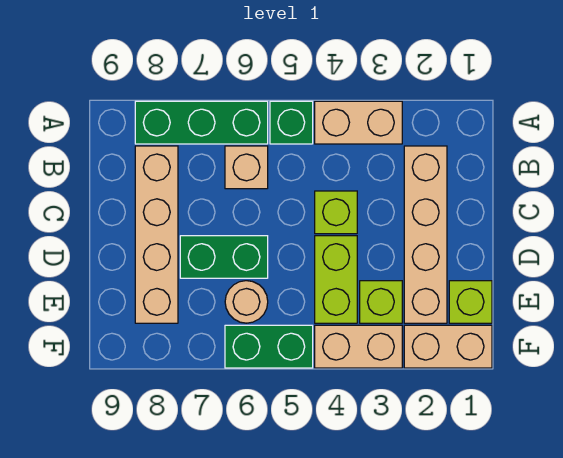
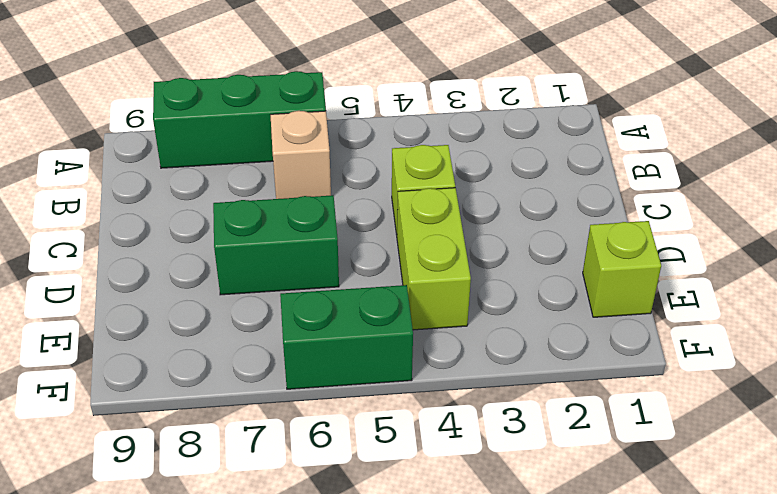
none -> tan 1x2 brick [315,101,402,144]
none -> green 1x1 brick [270,101,313,144]
none -> tan 1x4 brick [404,146,447,323]

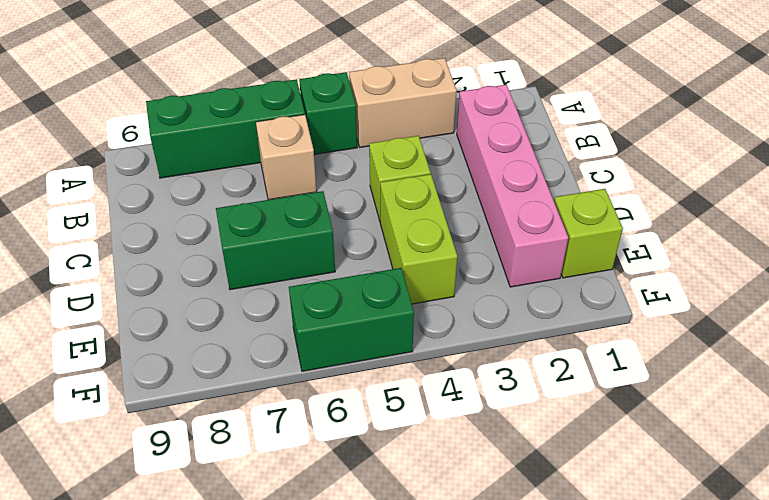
pink 1x4 brick [457,85,568,287] -> tan 1x4 brick [404,146,447,323]
none -> tan 1x4 brick [135,146,178,323]
none -> lime 1x1 brick [360,281,402,323]
none -> tan 1x1 round brick [225,281,268,323]

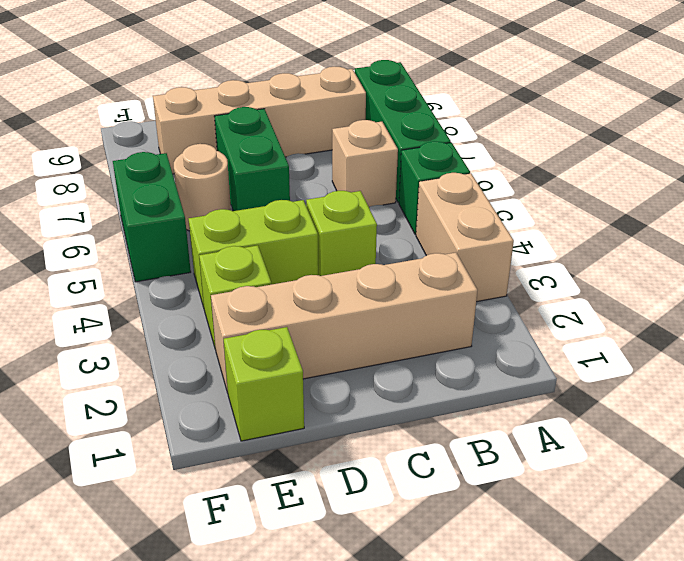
none -> tan 1x2 brick [404,325,492,368]
none -> tan 1x2 brick [315,325,402,368]

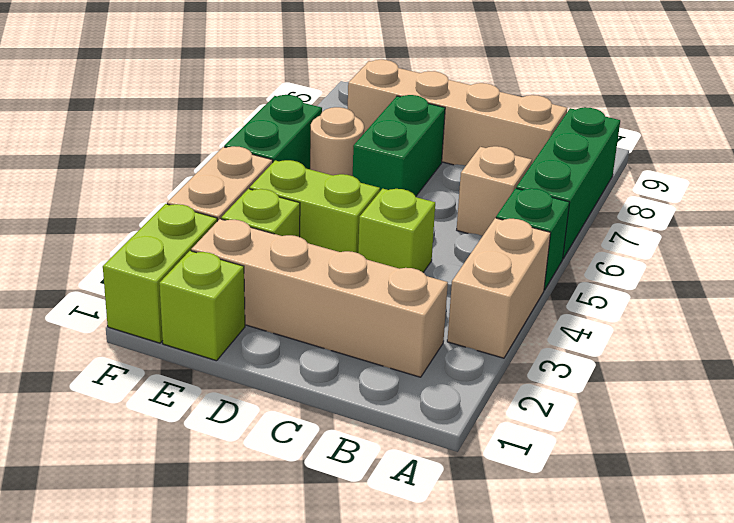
lime 1x2 brick [103,204,217,343] -> tan 1x2 brick [404,325,492,368]

